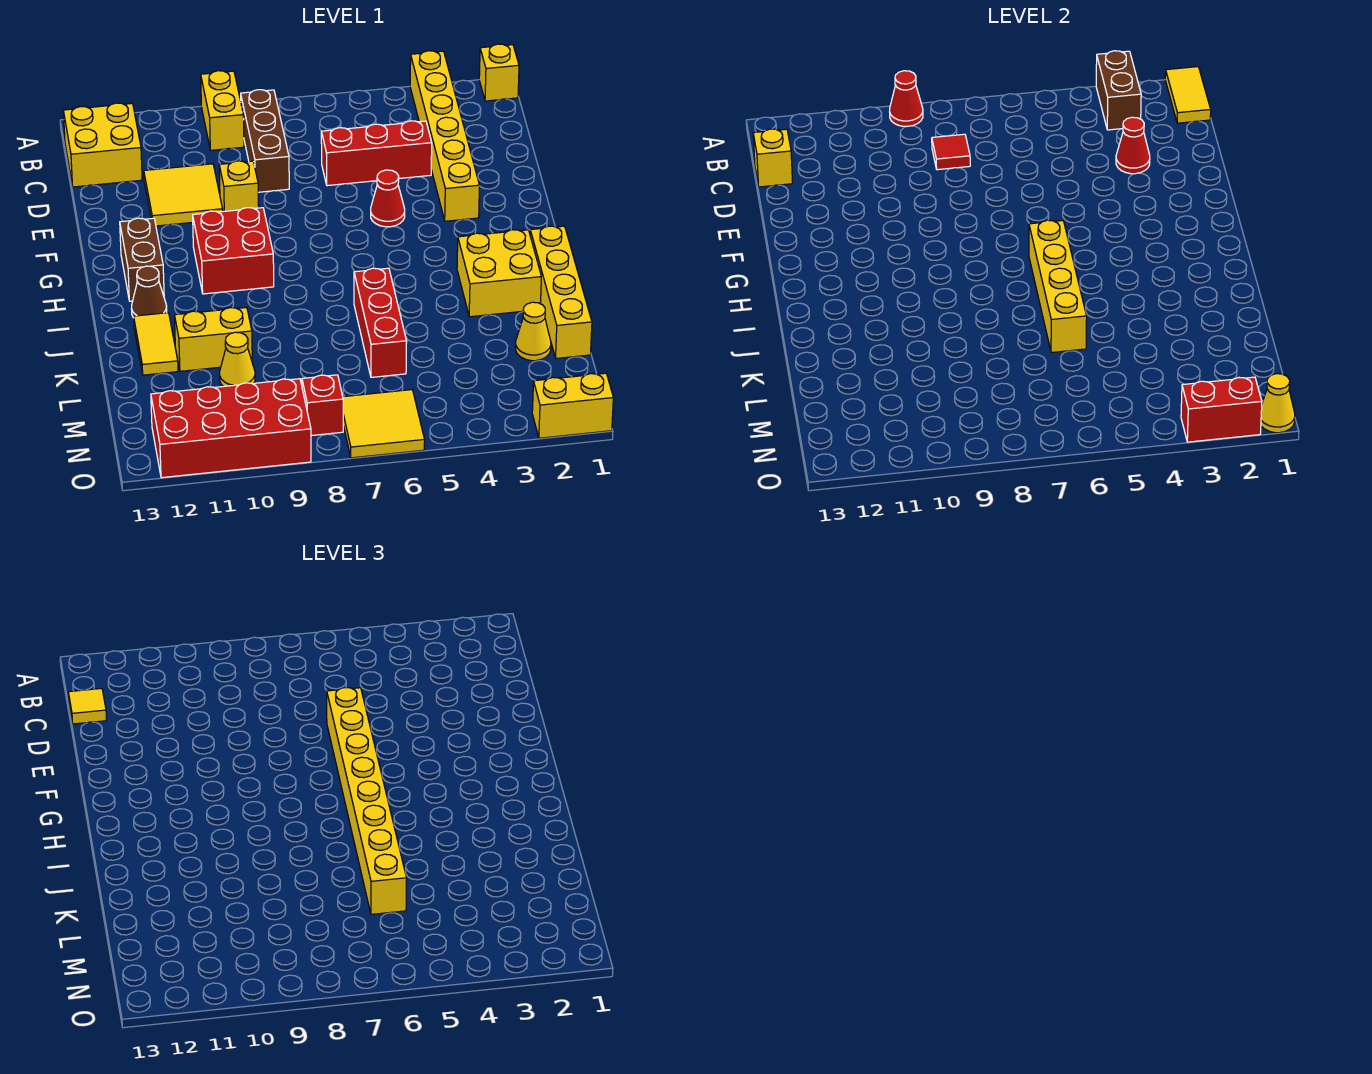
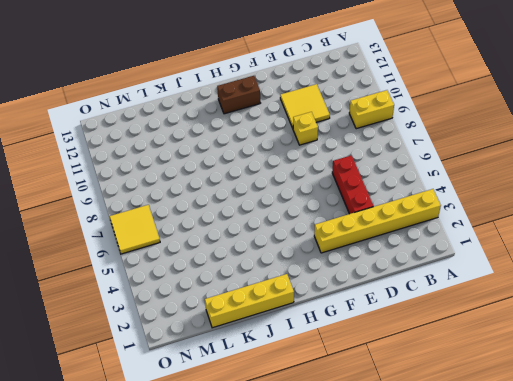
none -> yellow 1x1 brick [479,44,519,101]
none -> brown 1x3 brick [241,90,289,192]
none -> yellow 2x2 brick [63,103,142,187]
none -> red 1x1 cone [371,170,405,227]

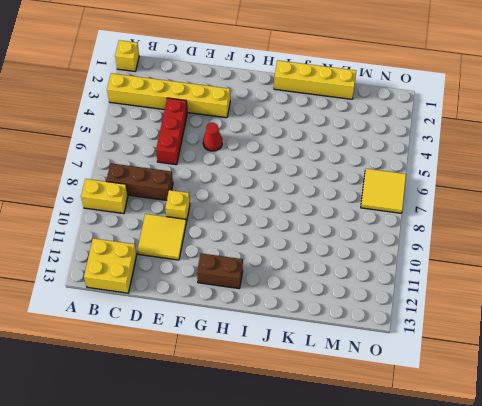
none -> red 2x2 brick [193,208,274,294]
none -> yellow 2x2 brick [457,230,541,317]
none -> brown 1x1 cone [131,266,167,318]
none -> red 1x3 brick [354,268,407,377]

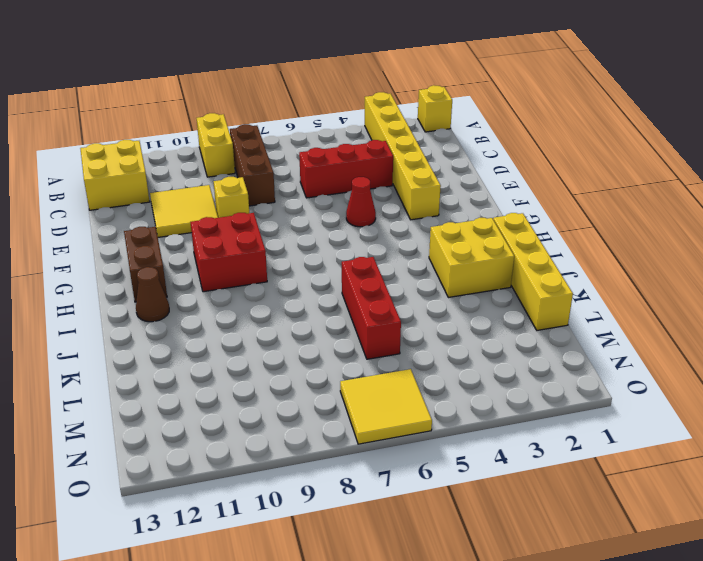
none -> yellow 1x2 tile [134,313,178,375]
none -> yellow 1x2 brick [174,307,252,371]
none -> yellow 1x1 cone [515,302,551,361]
none -> yellow 1x1 cone [220,332,255,387]

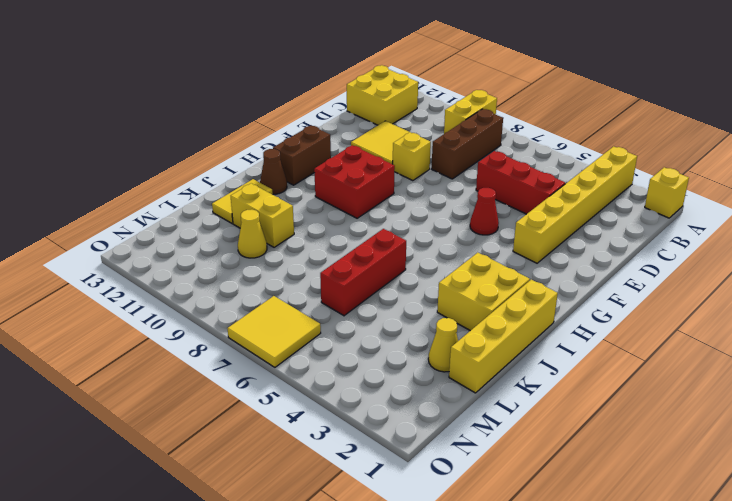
none -> red 1x1 brick [302,375,343,436]
none -> red 2x4 brick [151,379,311,478]
none -> yellow 1x2 brick [532,373,613,438]
none -> yellow 1x2 tile [1165,67,1211,123]

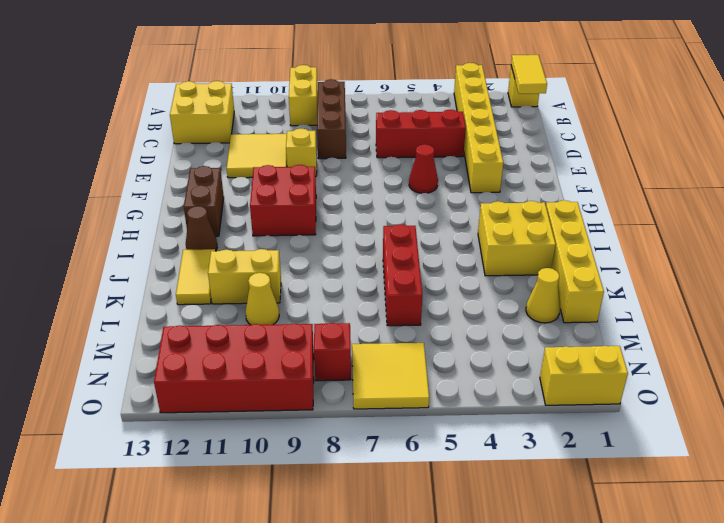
none -> brown 1x2 brick [1096,51,1141,130]
none -> red 1x1 cone [890,71,923,126]
none -> red 1x1 tile [932,134,970,170]
none -> yellow 1x1 brick [753,129,793,187]

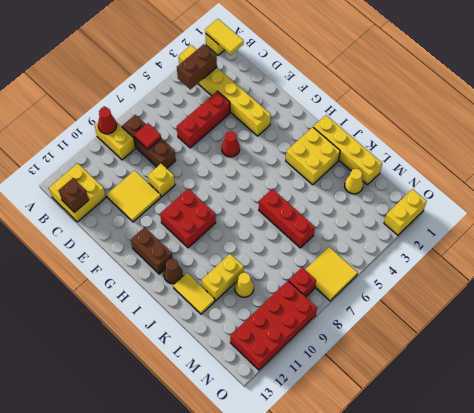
brown 1x2 brick [177,44,217,89] -> brown 1x2 brick turned to [1096,51,1141,130]
brown 1x1 brick [59,178,89,212] -> yellow 1x1 brick [753,129,793,187]
none -> red 1x1 cone [1116,117,1150,174]
none -> yellow 1x4 brick [1029,220,1087,353]
none -> yellow 1x1 cone [1261,374,1295,433]
none -> red 1x2 brick [1181,377,1262,442]

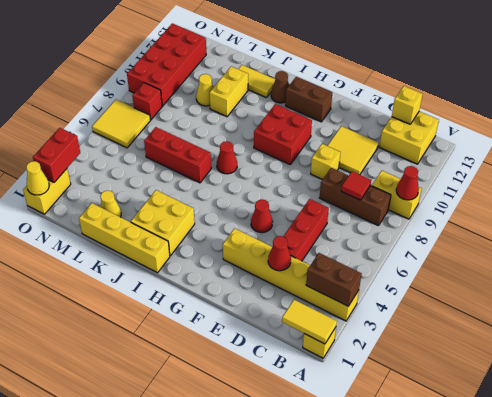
red 1x1 cone [217,141,237,174] -> none
none -> yellow 1x4 brick [1029,220,1087,353]
none -> yellow 1x1 tile [68,688,107,724]
none -> yellow 1x8 brick [327,688,407,914]

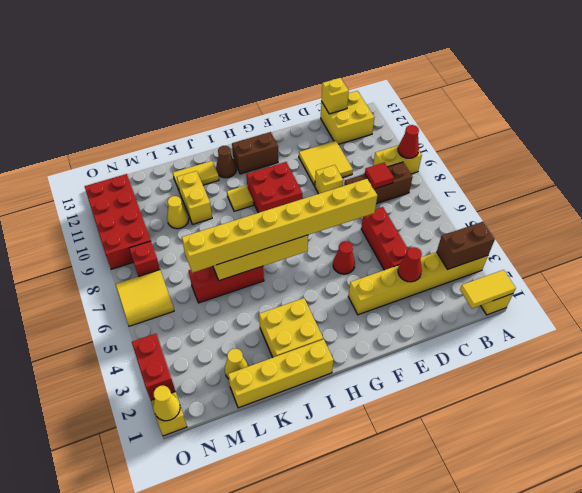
yellow 1x1 tile [227,185,254,211] -> yellow 1x1 tile moved to [68,688,107,724]

